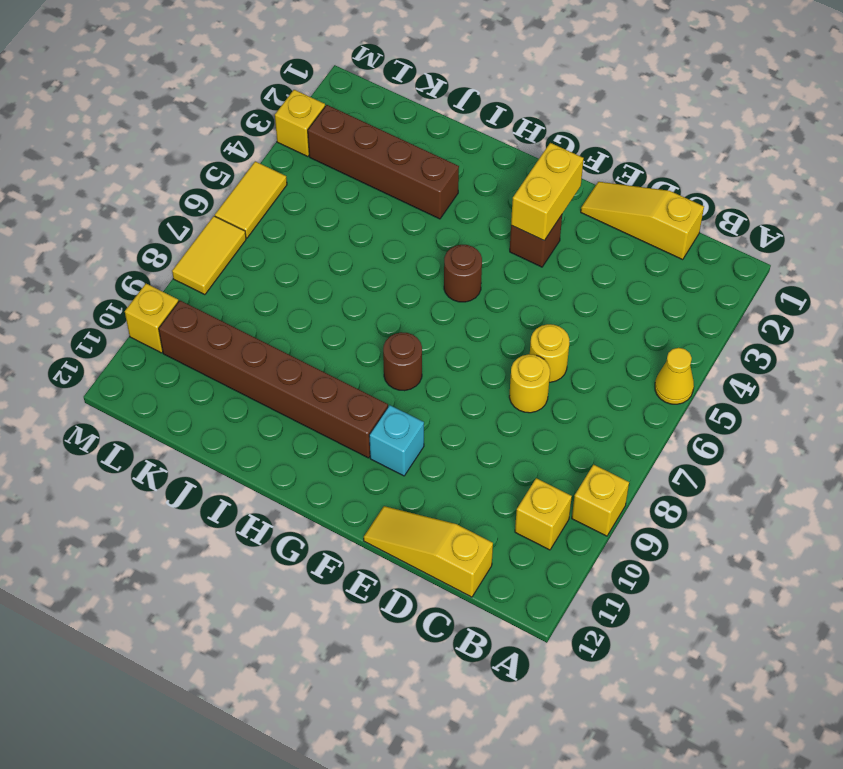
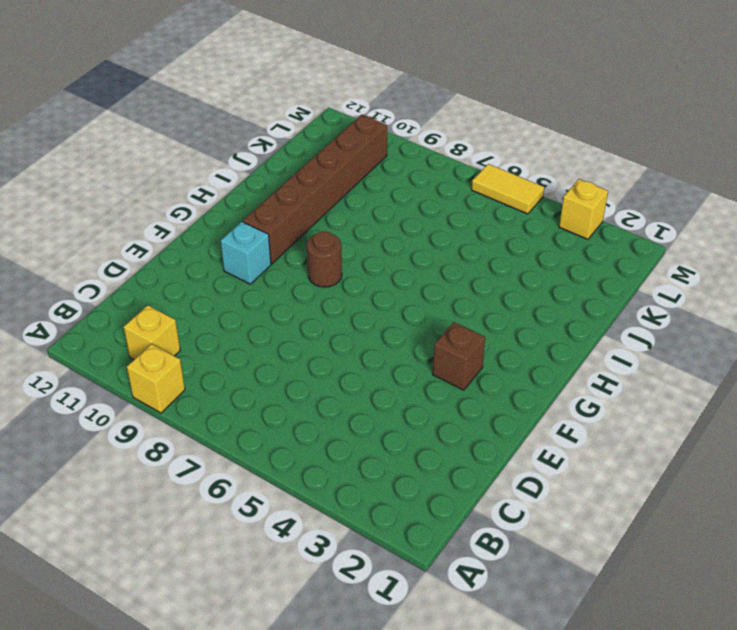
none -> yellow 1x1 cone [655,348,694,404]
none -> yellow 1x3 slope [581,182,704,260]
none -> yellow 1x3 slope [364,506,493,597]

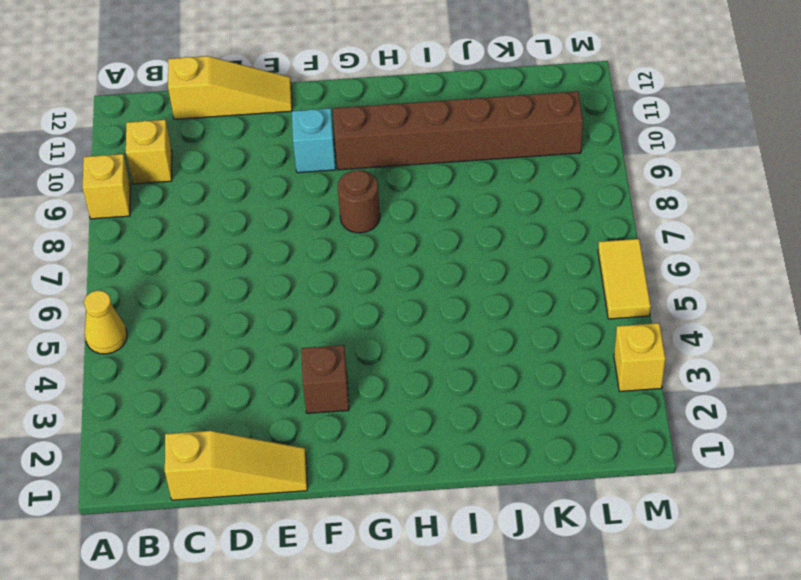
none -> yellow 1x1 round brick [530,324,569,382]
none -> yellow 1x1 round brick [509,354,550,413]
none -> brown 1x1 round brick [444,245,482,302]

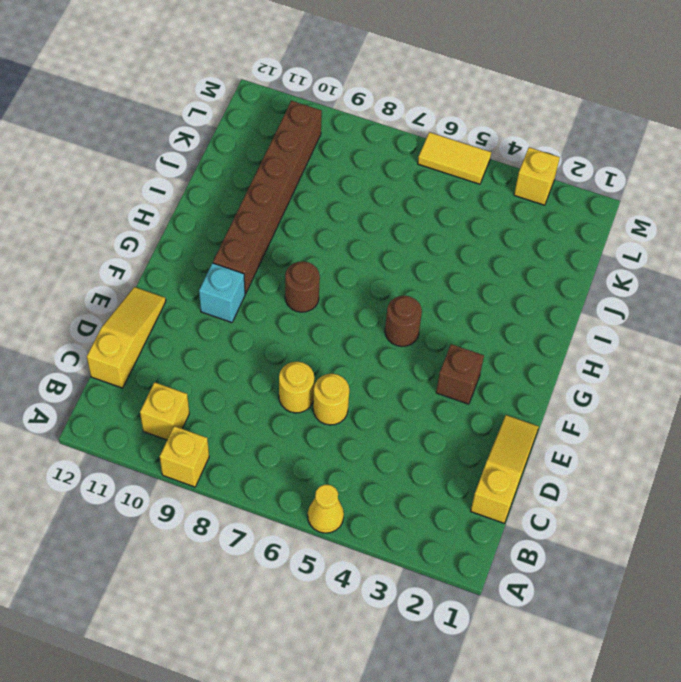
none -> brown 1x4 brick [308,105,459,219]
none -> yellow 1x2 tile [172,216,246,295]
none -> yellow 1x1 brick [125,284,179,353]

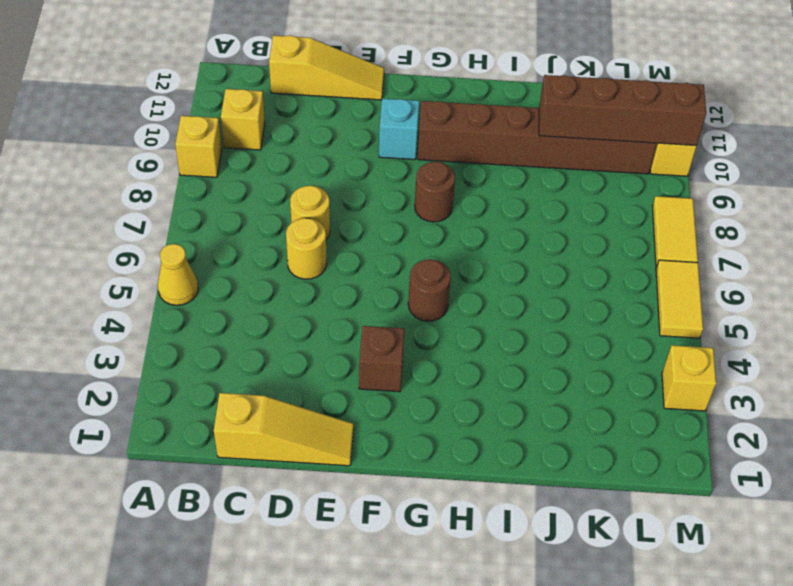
brown 1x4 brick [539,75,706,146] -> brown 1x4 brick moved to [308,105,459,219]
none -> yellow 1x2 brick [511,143,584,240]

